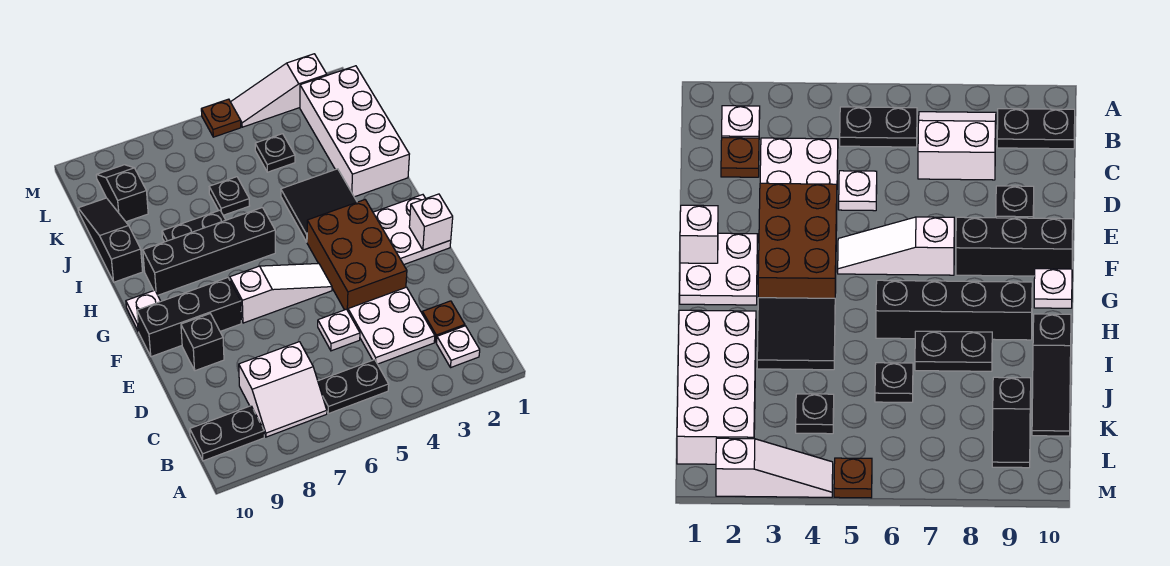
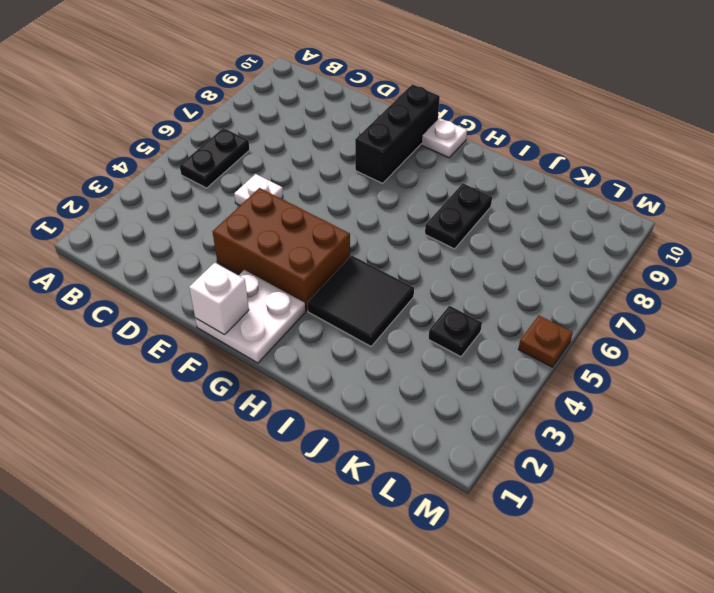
none -> white 1x1 plate [436,326,480,368]
none -> white 2x2 slope [239,342,327,437]
none -> black 1x2 plate [190,406,264,461]

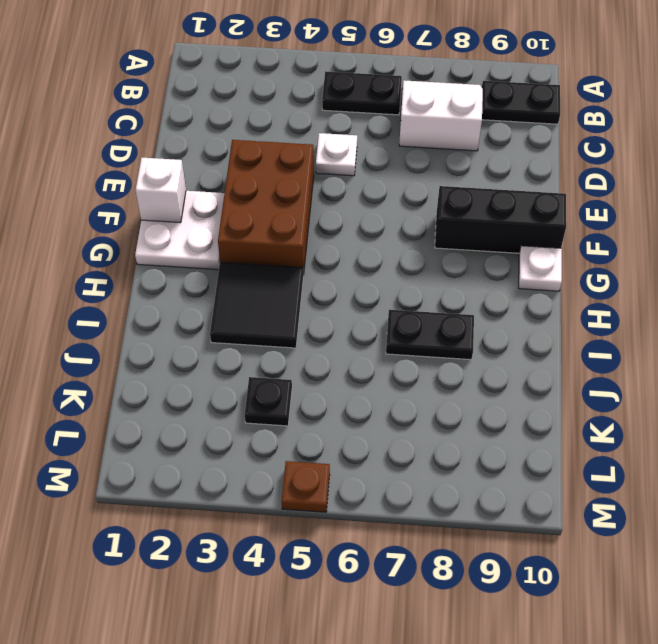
none -> white 1x1 plate [436,326,480,368]
none -> brown 1x1 plate [422,301,465,342]
none -> white 2x2 plate [348,287,435,364]

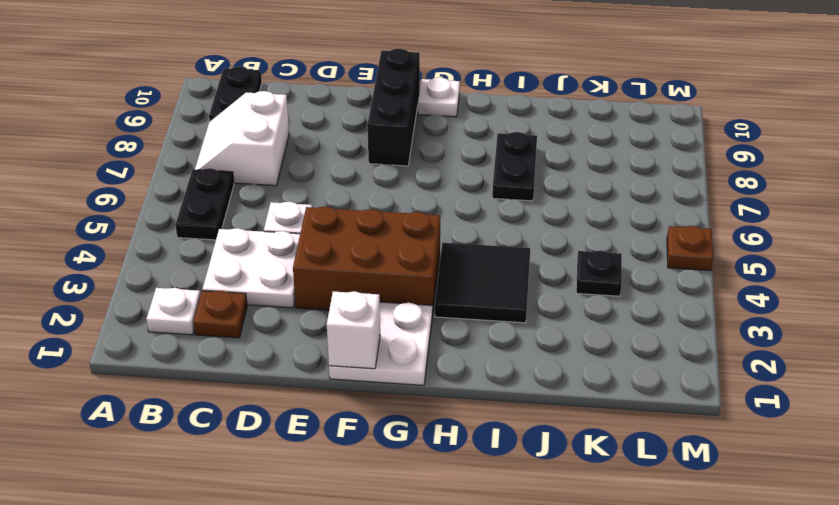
none -> black 1x1 brick [181,314,224,371]
none -> white 1x3 slope [230,264,332,323]
none -> black 1x4 brick [143,207,275,295]

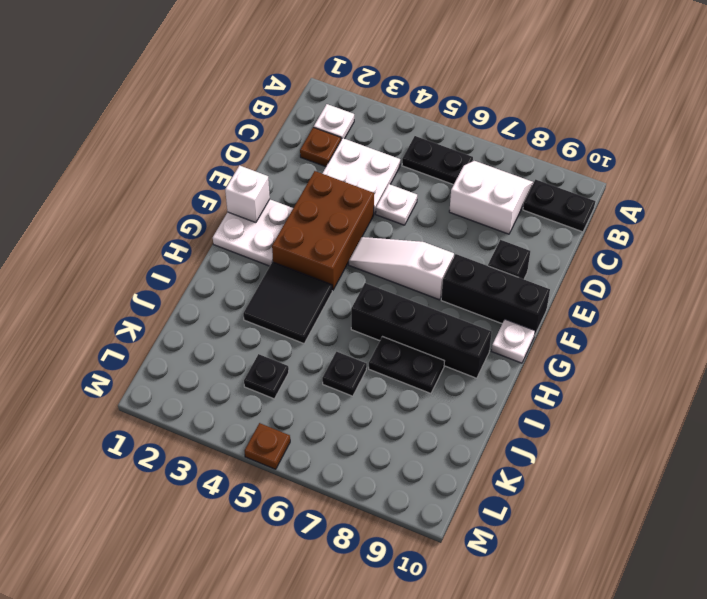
none -> white 2x4 brick [300,66,409,197]
none -> black 1x3 slope [78,198,143,282]
none -> black 1x2 slope [96,165,148,222]

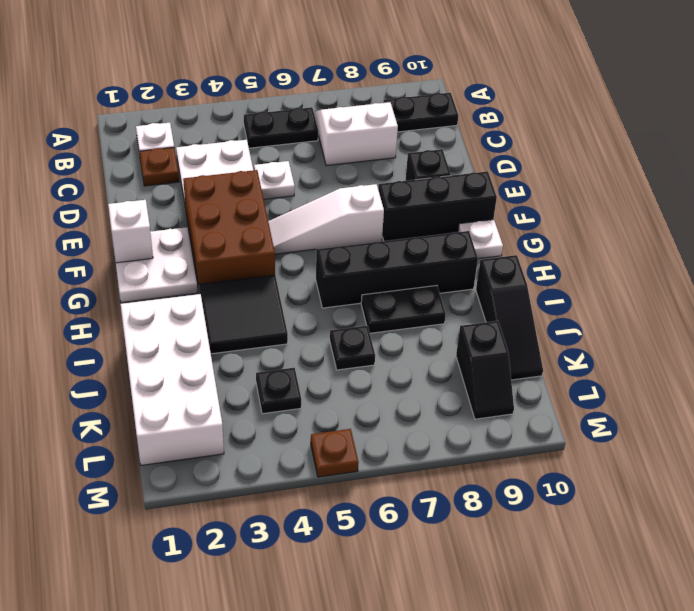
none -> white 1x3 slope [231,54,327,127]

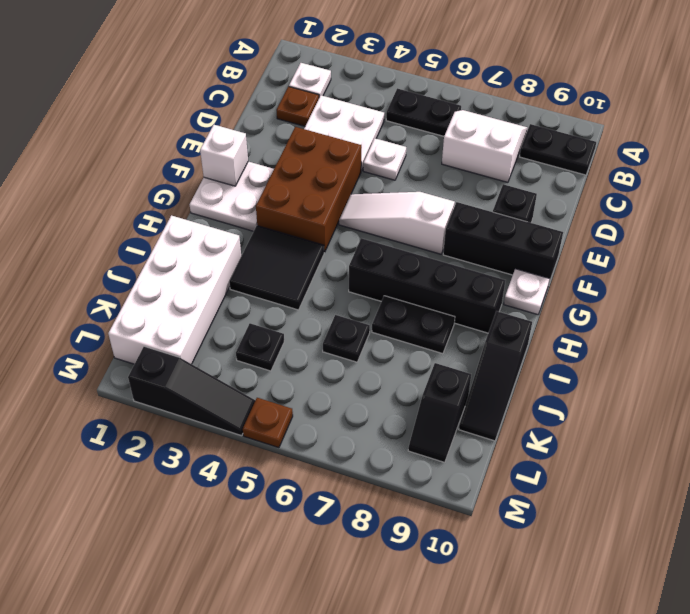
black 1x3 slope [128,346,255,436] -> white 1x3 slope [231,54,327,127]

